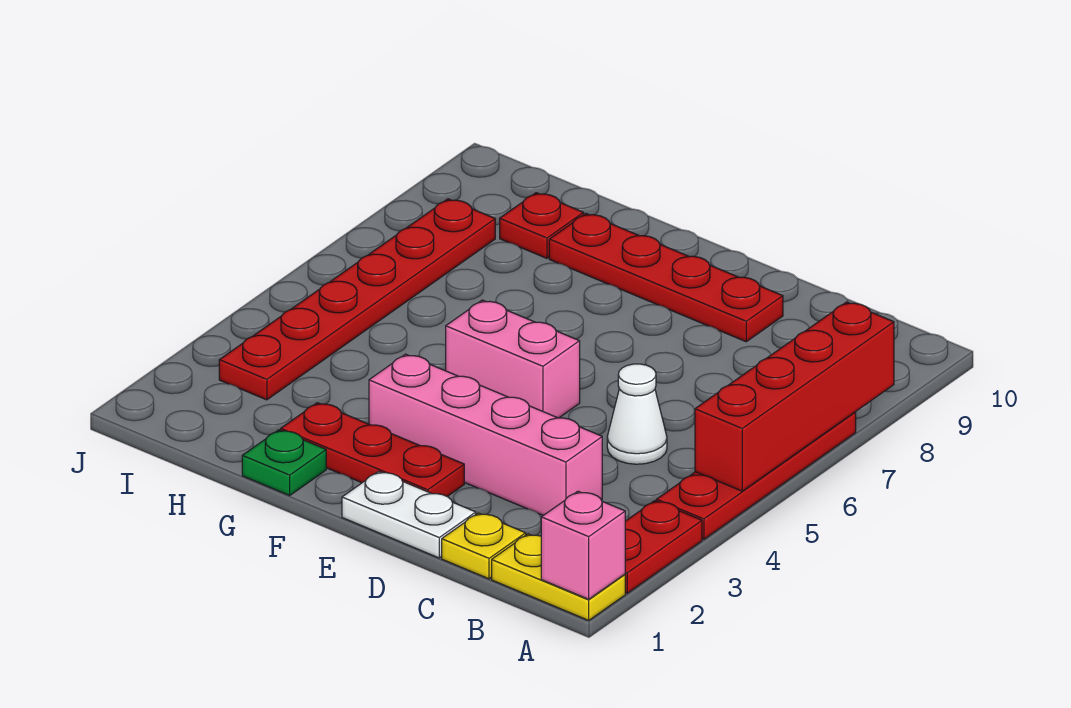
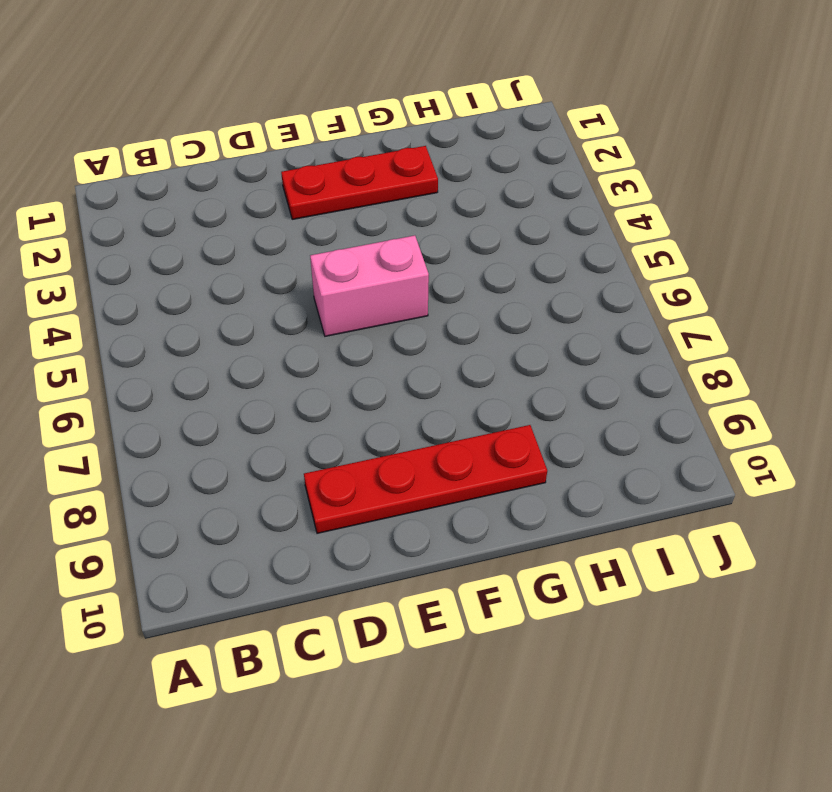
none -> yellow 1x2 plate [492,534,625,620]
none -> red 1x2 plate [625,501,702,593]
none -> red 1x4 plate [656,412,856,539]

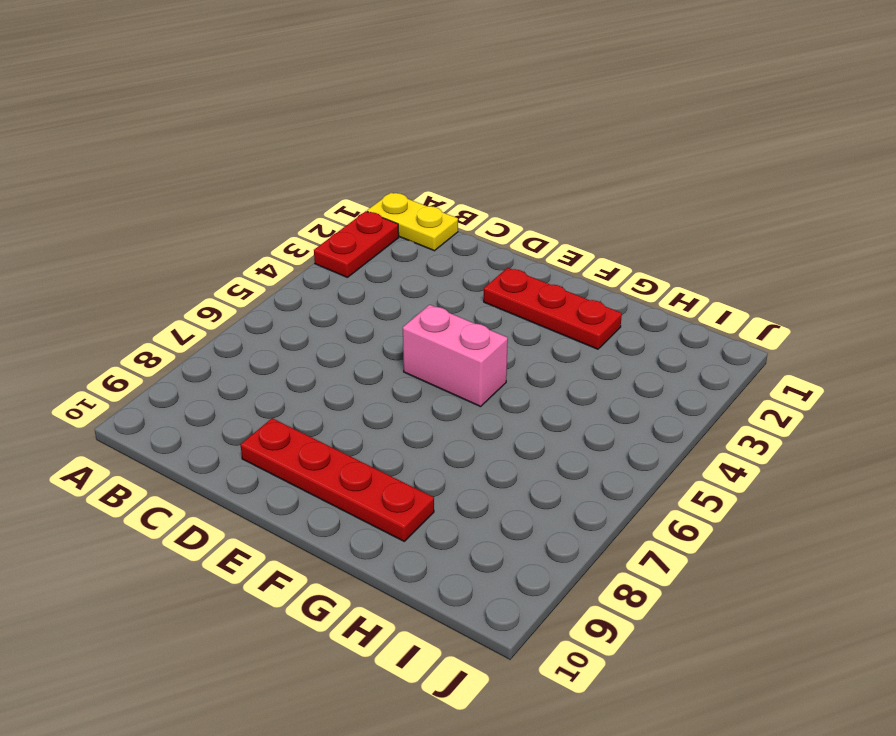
none -> red 1x4 plate [656,412,856,539]
none -> yellow 1x1 plate [442,513,526,579]
none -> pink 1x4 brick [369,354,602,515]

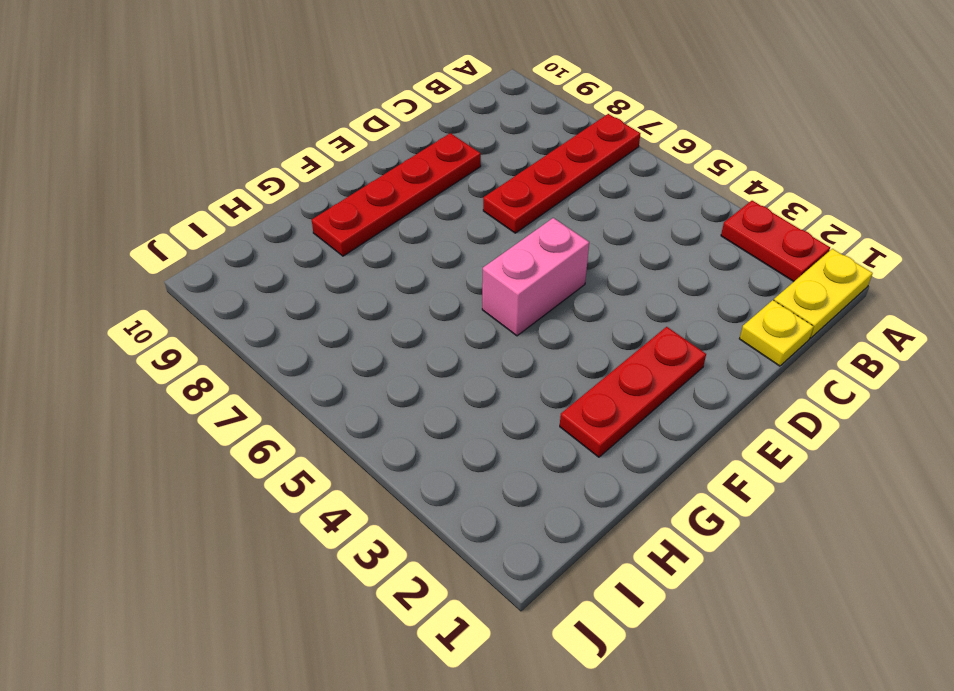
red 1x4 plate [483,114,640,233] -> red 1x4 plate turned to [656,412,856,539]
none -> pink 1x4 brick [369,354,602,515]
none -> white 1x1 cone [607,364,667,464]
none -> white 1x2 plate [342,471,476,558]

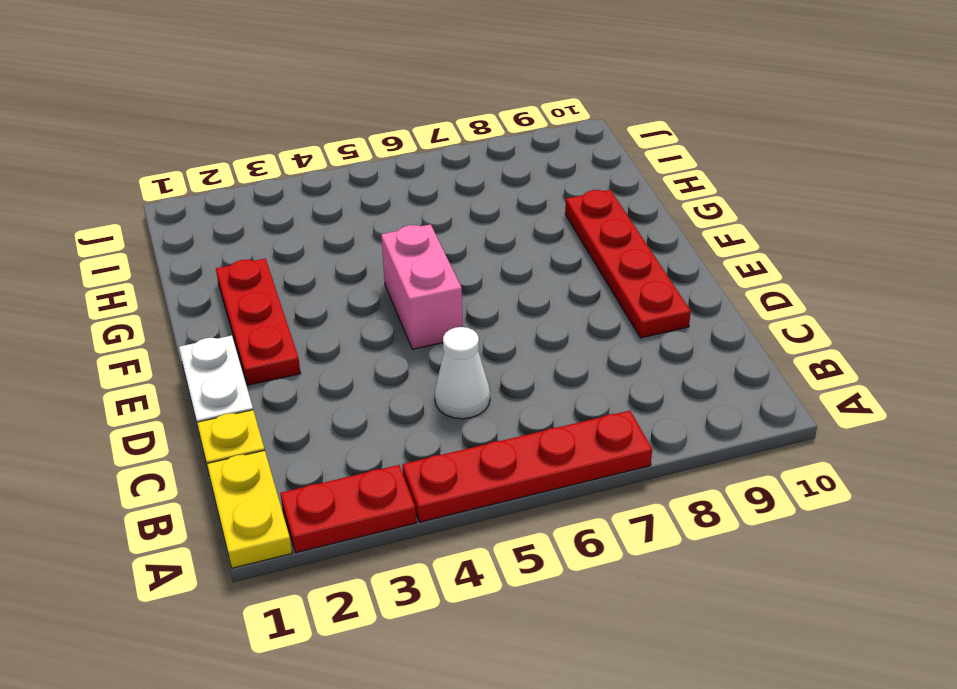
none -> pink 1x4 brick [369,354,602,515]
none -> green 1x1 plate [242,430,326,495]
none -> red 1x1 plate [500,193,584,258]

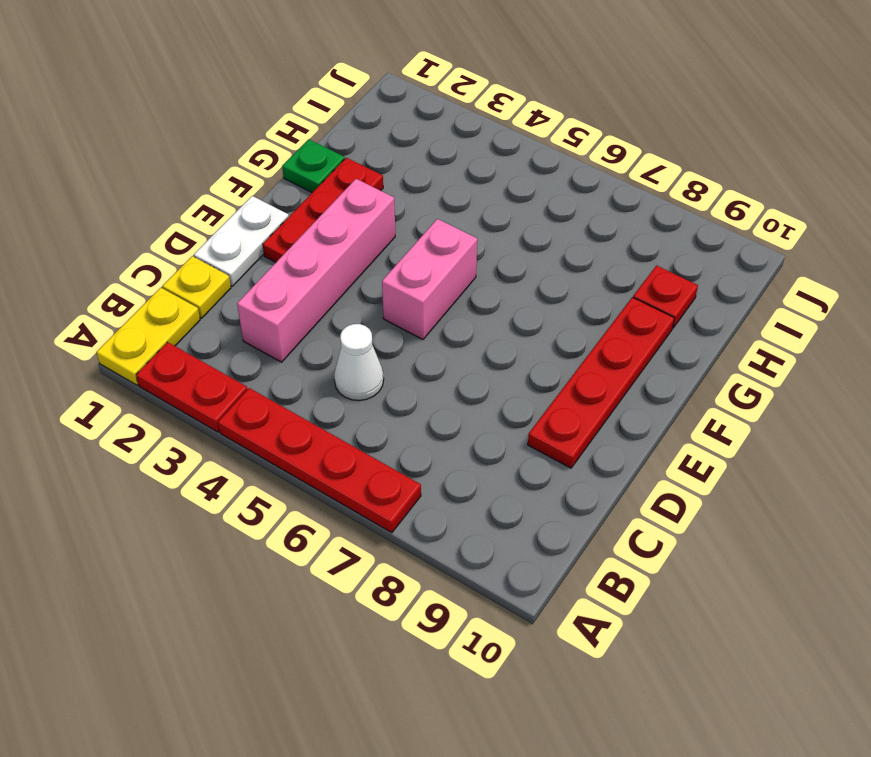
none -> red 1x6 plate [219,199,495,400]
none -> pink 1x1 brick [541,491,625,599]
none -> red 1x4 brick [695,302,894,491]

